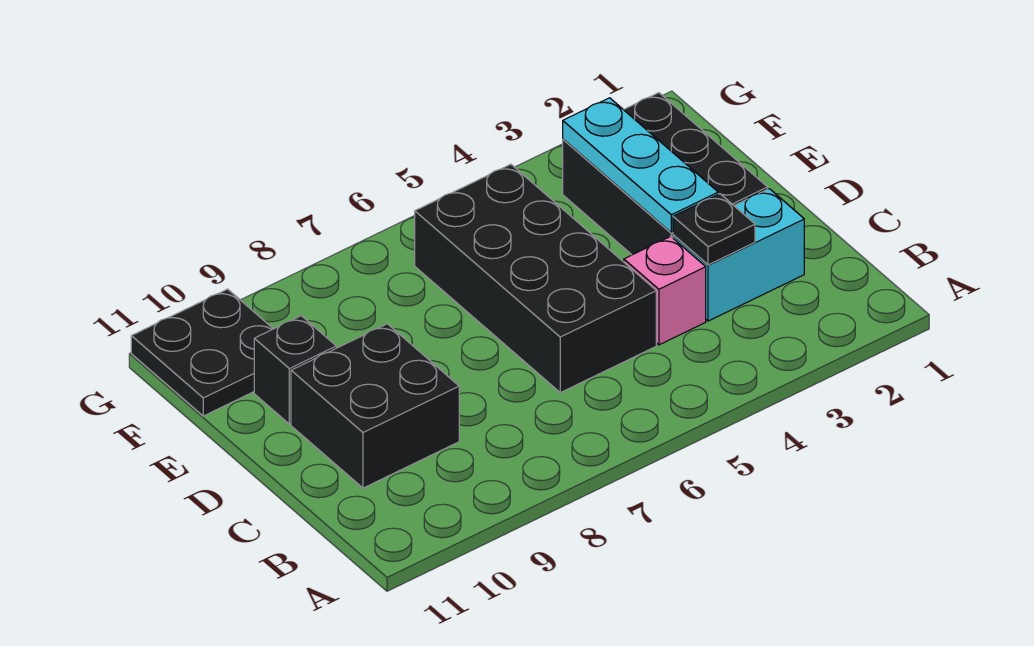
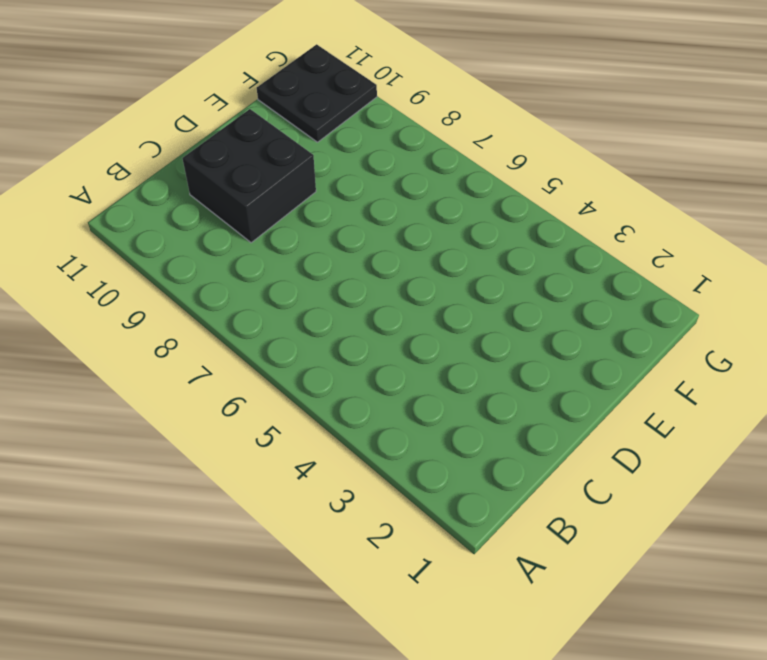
none -> cyan 1x2 brick [673,189,804,321]
none -> pink 1x1 brick [624,236,706,345]

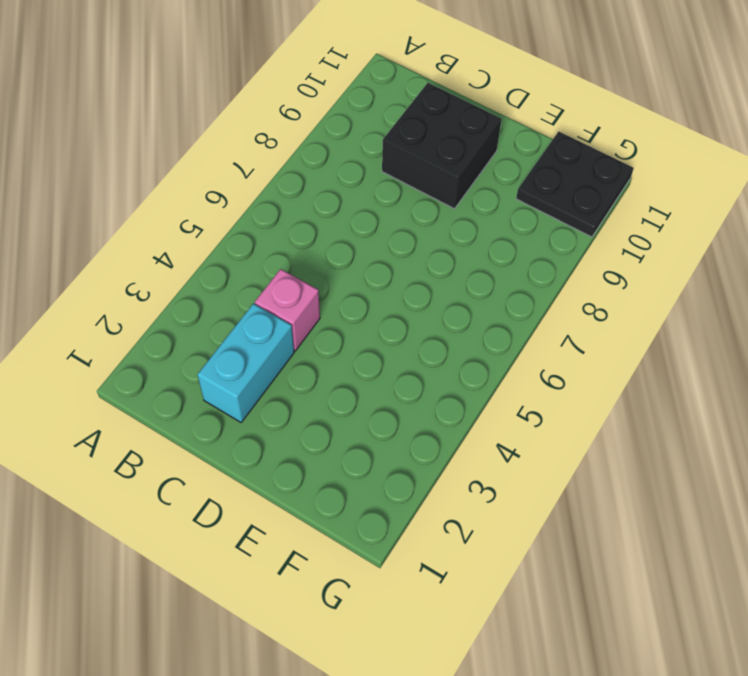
none -> black 2x4 brick [415,164,656,393]
none -> black 2x3 brick [563,93,768,255]

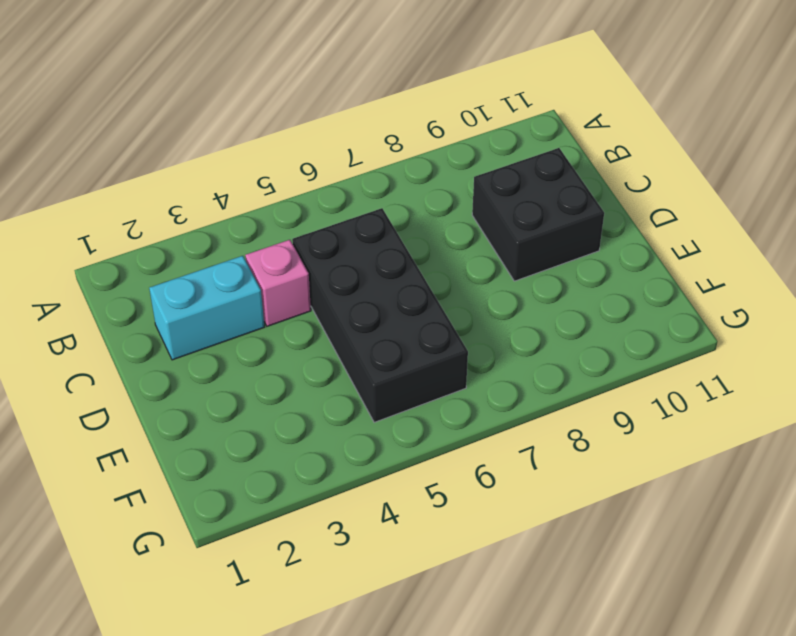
none -> black 2x3 brick [563,93,768,255]
none -> black 1x1 brick [254,316,336,424]

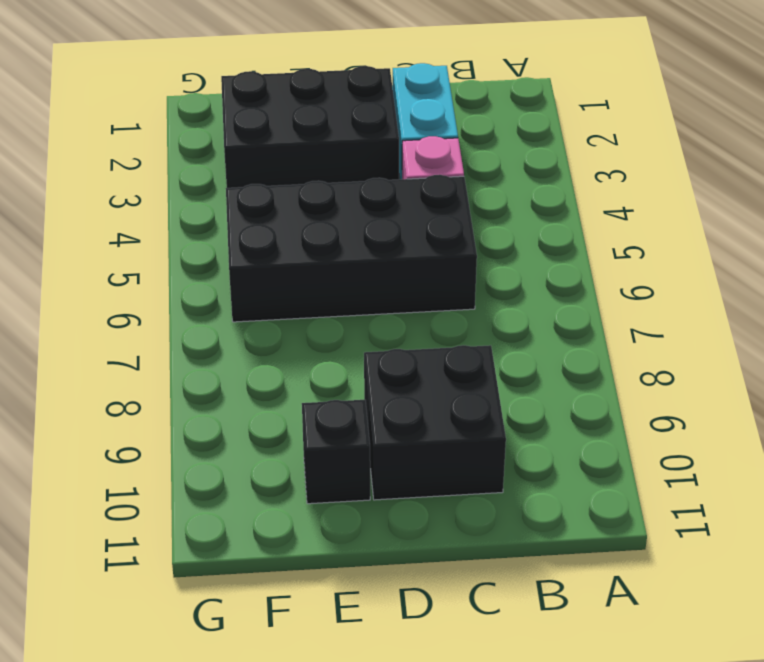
none -> black 2x2 plate [131,289,273,416]
none -> black 1x1 plate [673,194,755,265]

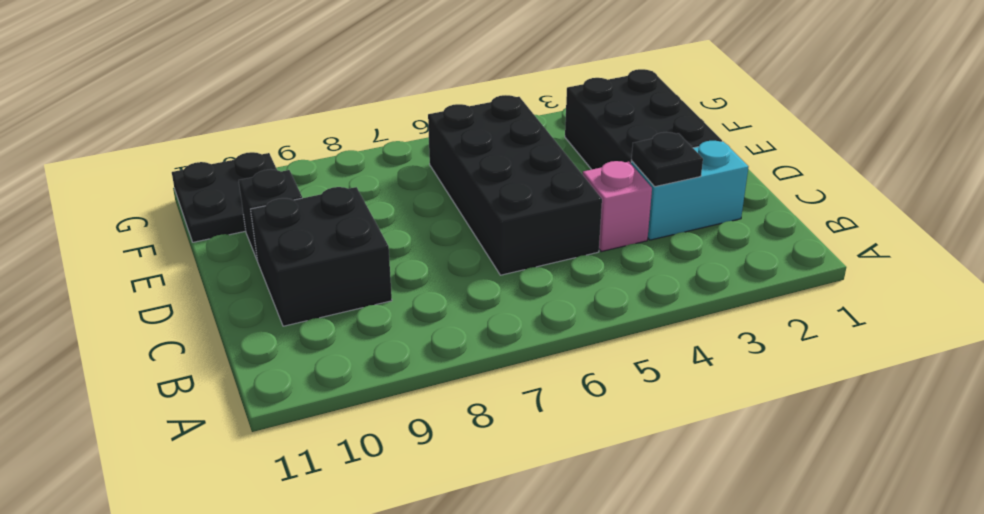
none -> cyan 1x3 plate [563,98,718,233]

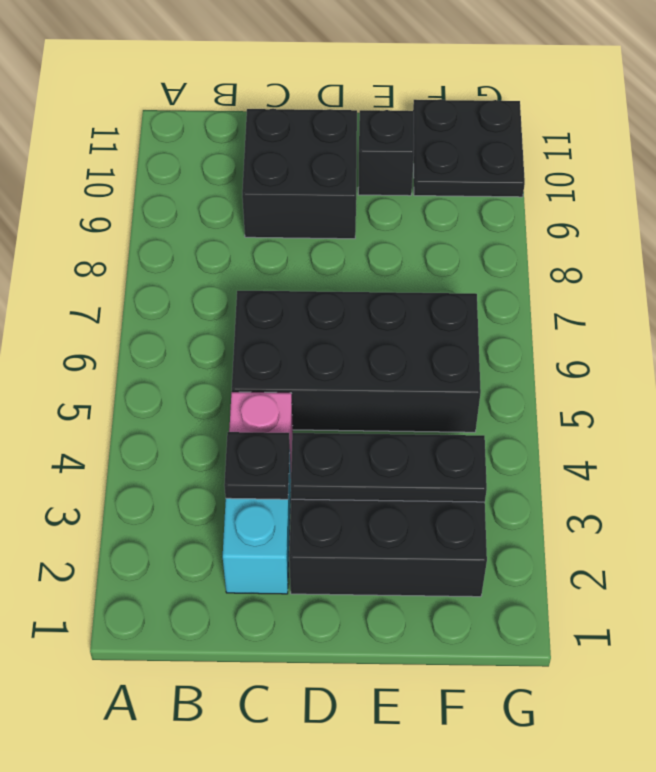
black 1x3 plate [291,433,487,502] -> cyan 1x3 plate [563,98,718,233]

